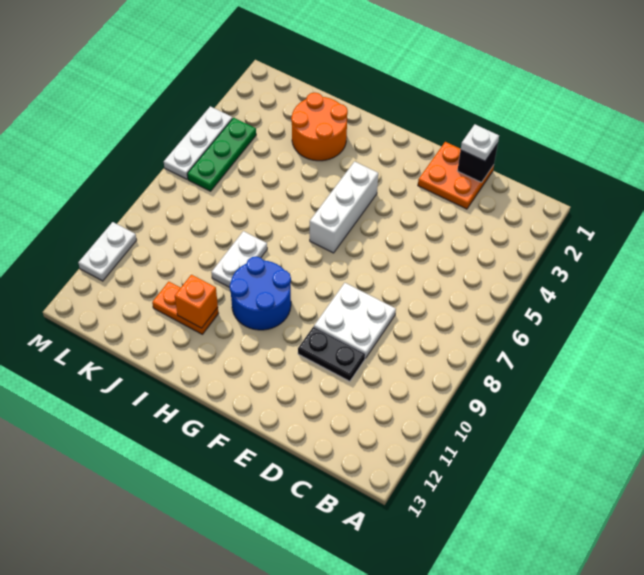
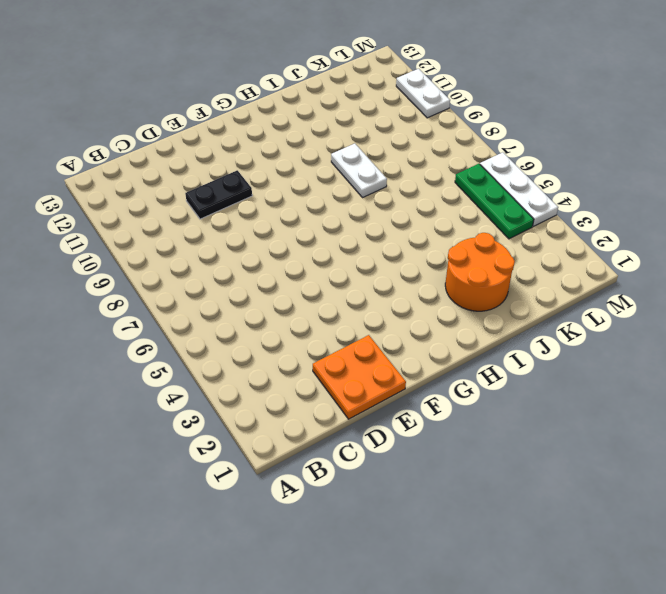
none -> white 2x2 plate [314,283,396,358]
none -> white 1x3 brick [310,162,378,253]
none -> blue 2x2 round brick [230,256,291,330]

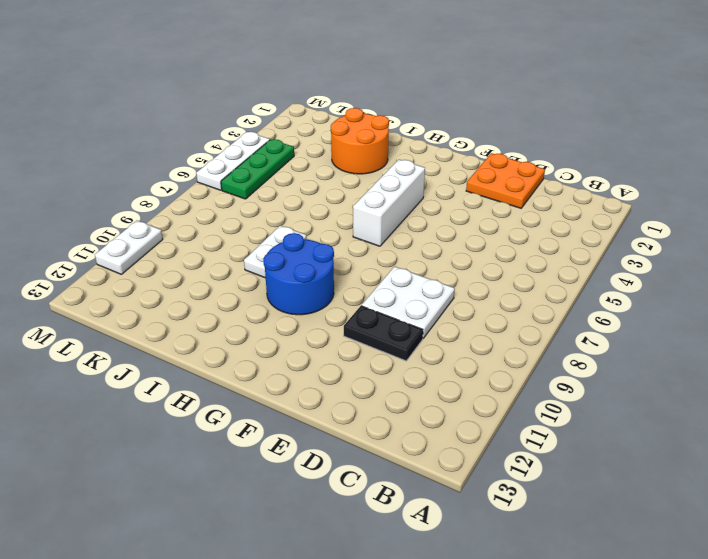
none -> orange 1x2 plate [152,282,219,334]
none -> black 1x1 brick [458,144,498,183]
none -> orange 1x1 brick [175,275,218,328]

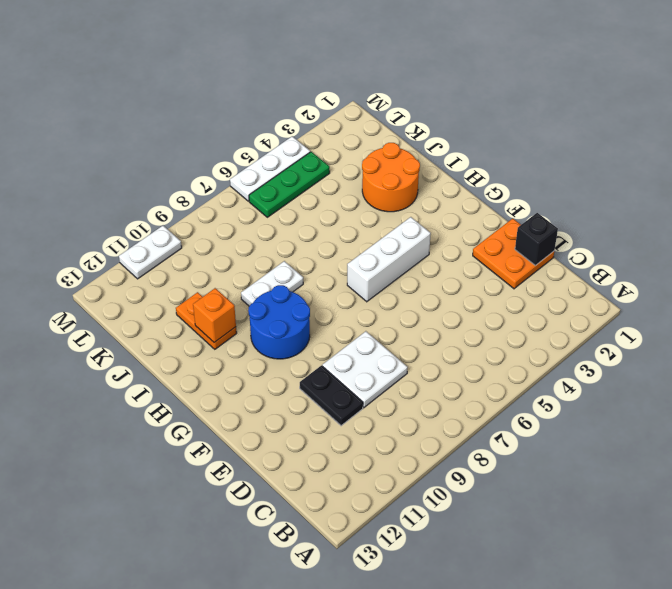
none -> white 1x1 plate [461,124,499,161]

